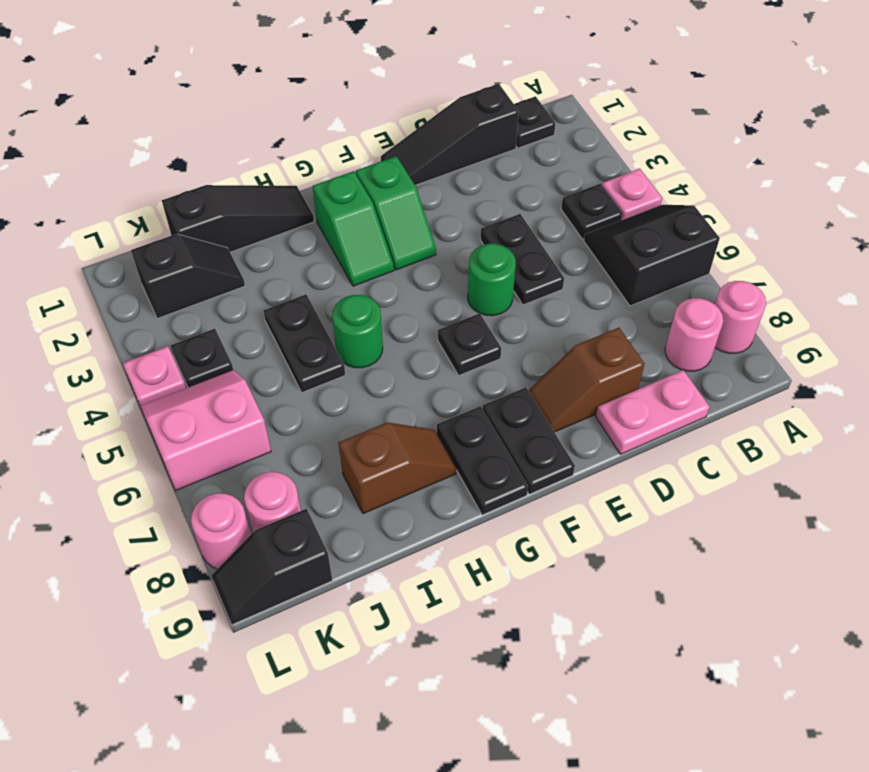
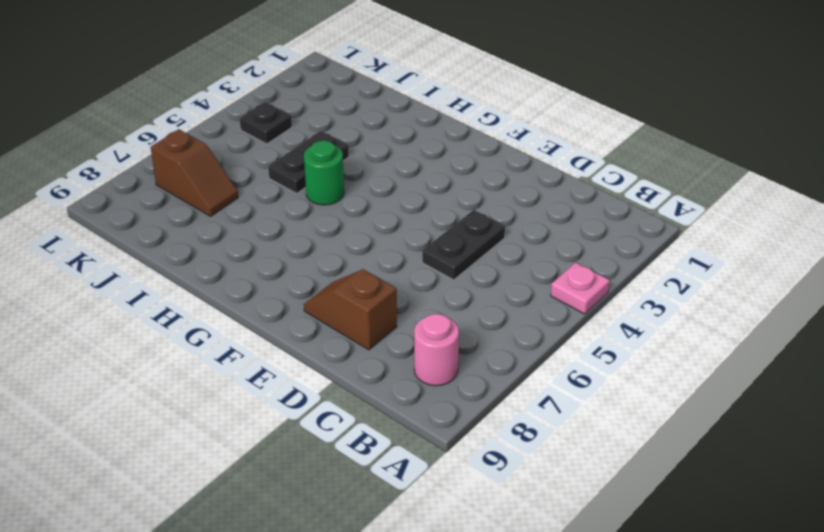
brown 1x2 slope [151,129,238,216] -> brown 1x2 slope moved to [339,423,456,514]
none -> black 2x2 slope [584,205,720,306]
none -> pink 1x1 round brick [715,281,766,353]
none -> black 1x1 plate [514,96,555,148]

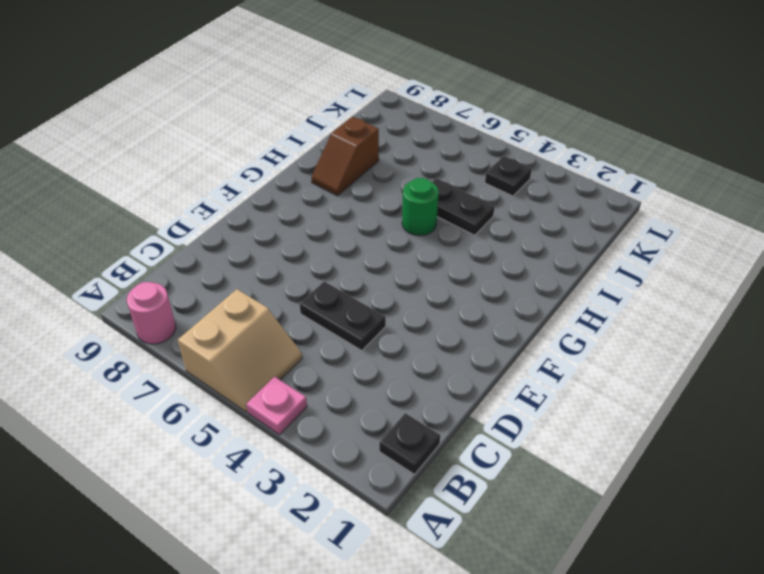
tan 2x2 slope [178,289,302,412] -> black 2x2 slope [584,205,720,306]
none -> black 1x1 plate [561,184,623,239]
none -> pink 1x1 round brick [665,298,723,371]
none -> black 1x3 slope [381,84,519,185]

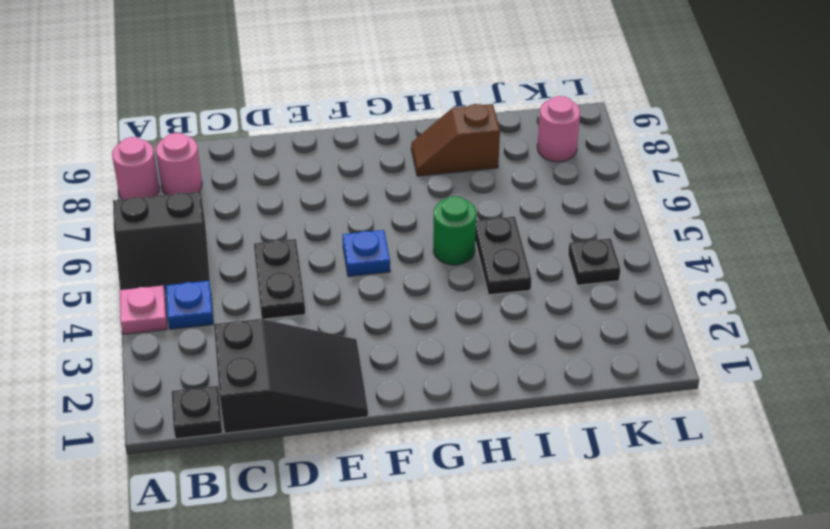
blue 1x1 plate [166,281,214,329] -> black 1x1 plate [561,184,623,239]
black 2x3 slope [214,319,368,433] -> black 1x3 slope [381,84,519,185]
blue 1x1 plate [343,230,390,276] -> none
none -> pink 1x2 plate [596,370,710,454]
none -> brown 1x2 slope [528,328,644,432]
none -> green 1x1 round brick [468,244,516,316]

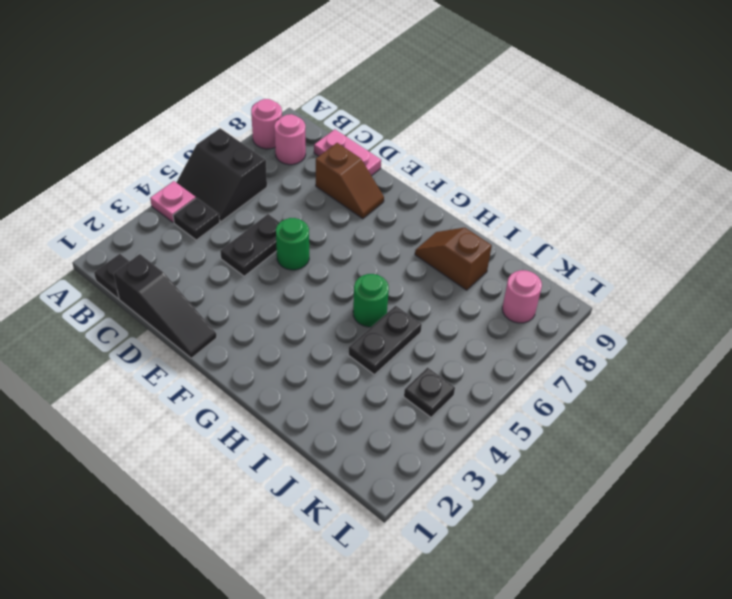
none -> green 1x2 slope [356,156,436,270]
none -> black 1x1 plate [438,313,501,375]
none -> black 1x2 plate [483,387,575,494]

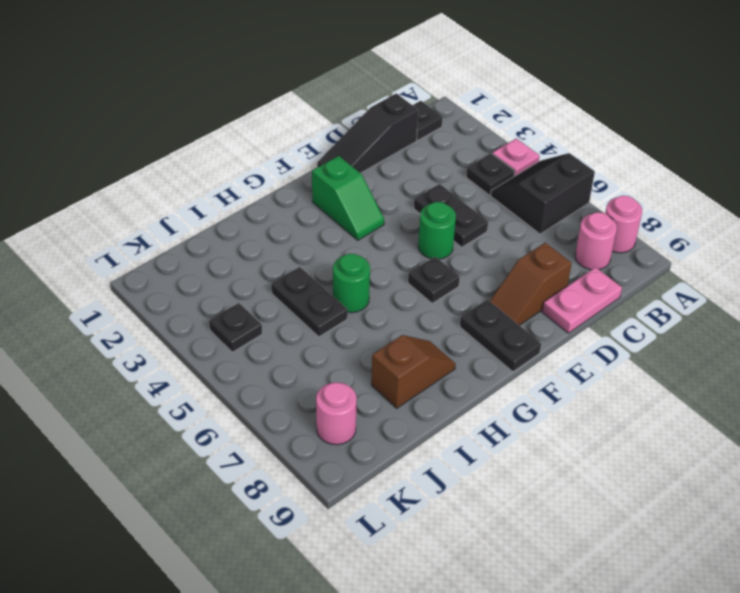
none -> green 1x2 slope [313,171,394,286]
none -> black 1x2 plate [437,406,528,515]
none -> black 1x3 slope [162,185,314,252]

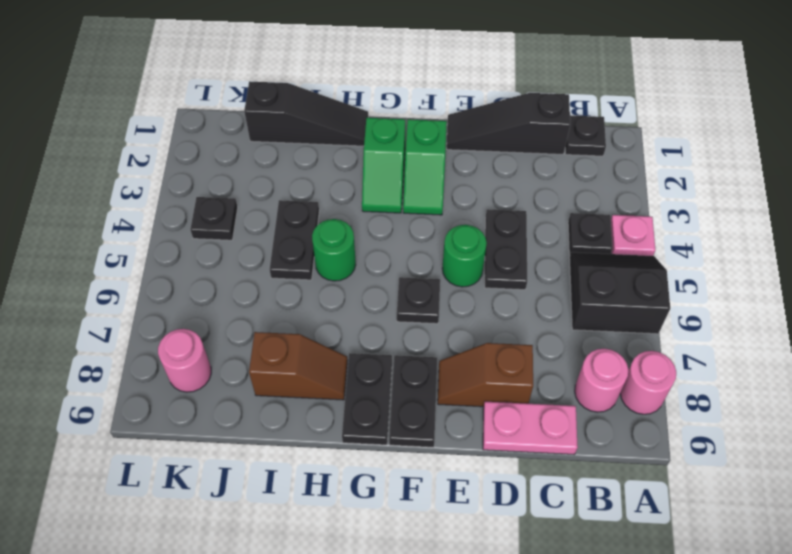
none -> black 1x2 slope [131,234,245,319]
none -> pink 2x2 slope [140,370,271,490]
none -> black 1x2 slope [211,509,332,625]

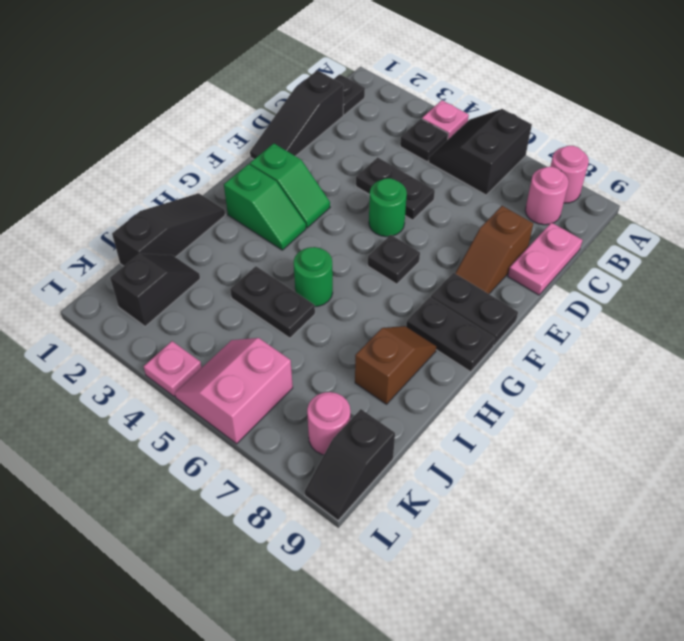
none -> black 1x1 plate [171,329,233,387]
none -> pink 1x1 round brick [191,493,251,569]

